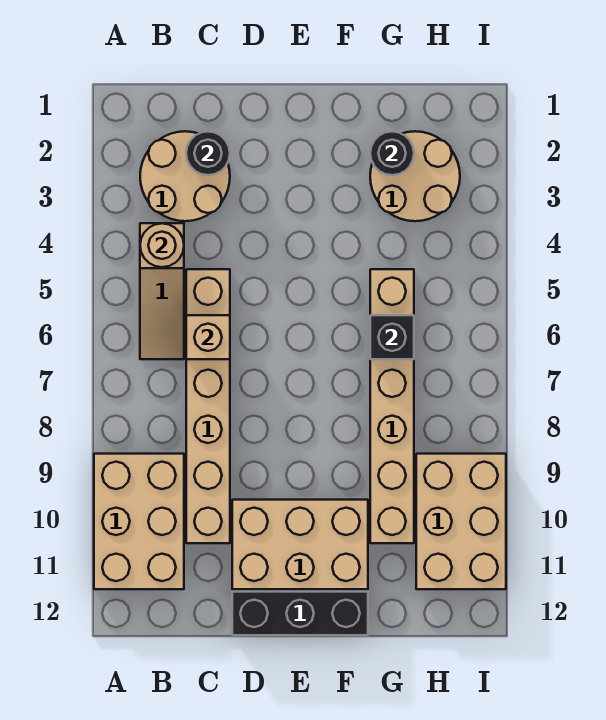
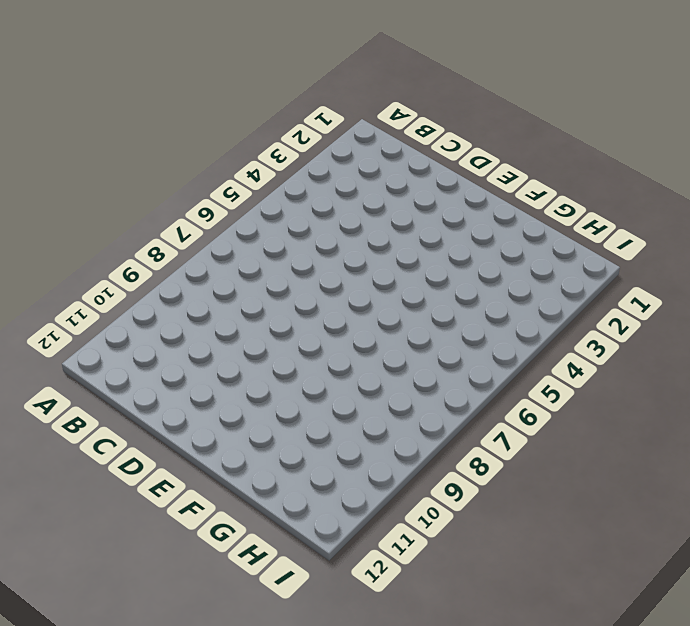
none -> tan 2x3 brick [94,454,184,589]
none -> tan 2x2 round brick [140,131,230,221]
none -> tan 1x3 slope [140,223,184,359]

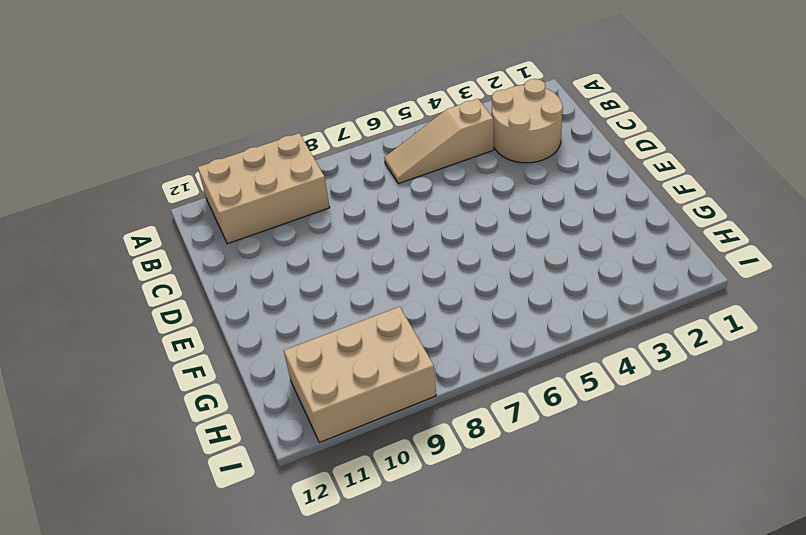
none -> tan 1x6 brick [186,269,230,543]
none -> tan 2x3 brick [232,500,368,589]
none -> black 1x3 brick [232,592,368,635]

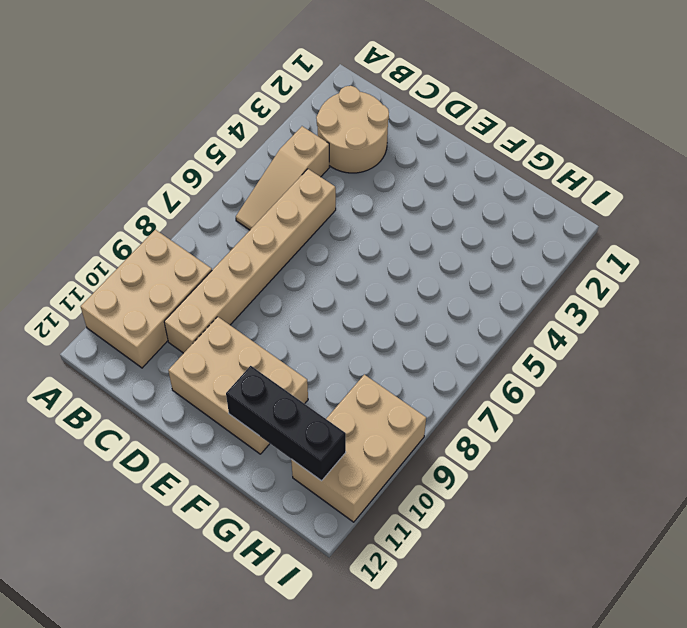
black 1x3 brick [226,366,346,481] -> black 1x3 brick moved to [232,592,368,635]
none -> tan 2x2 round brick [370,131,460,221]
none -> tan 1x6 brick [370,269,414,543]
none -> tan 1x1 round brick [140,223,184,267]

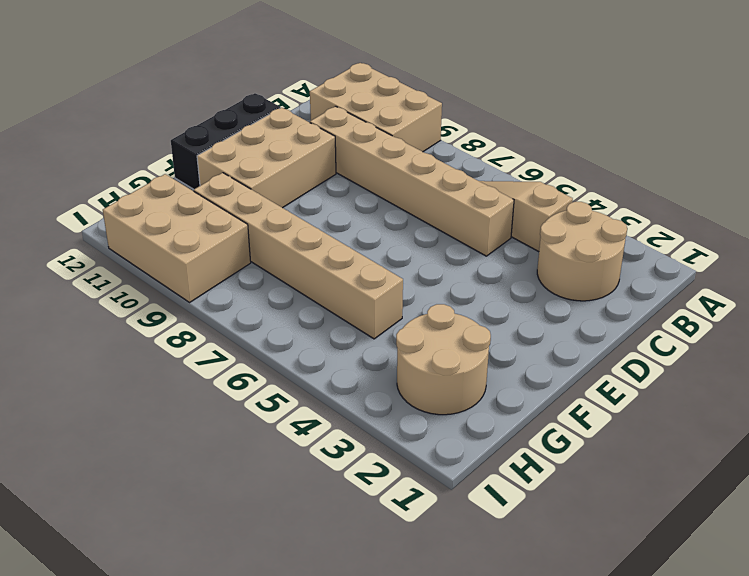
none -> tan 1x1 round brick [140,223,184,267]
none -> black 1x1 round brick [186,132,230,175]
none -> tan 1x1 brick [186,315,230,359]

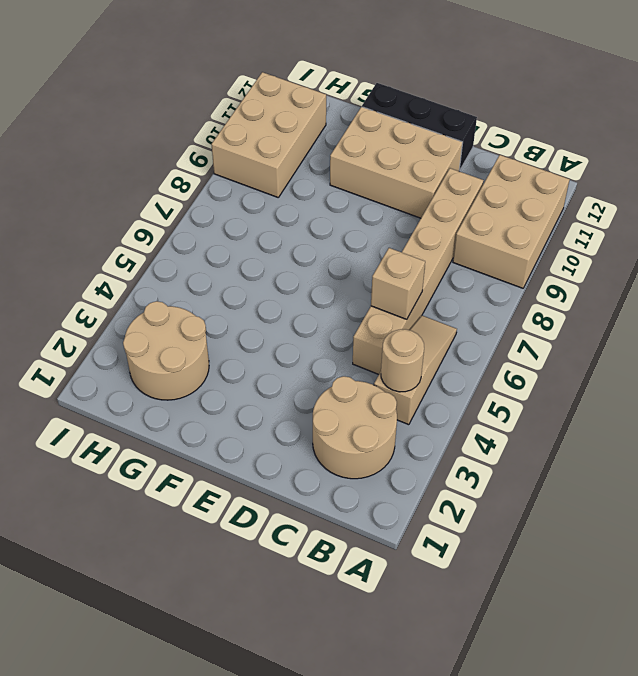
none -> tan 1x6 brick [370,269,414,543]
none -> black 1x1 round brick [186,132,230,175]
none -> black 1x1 round brick [370,131,414,175]

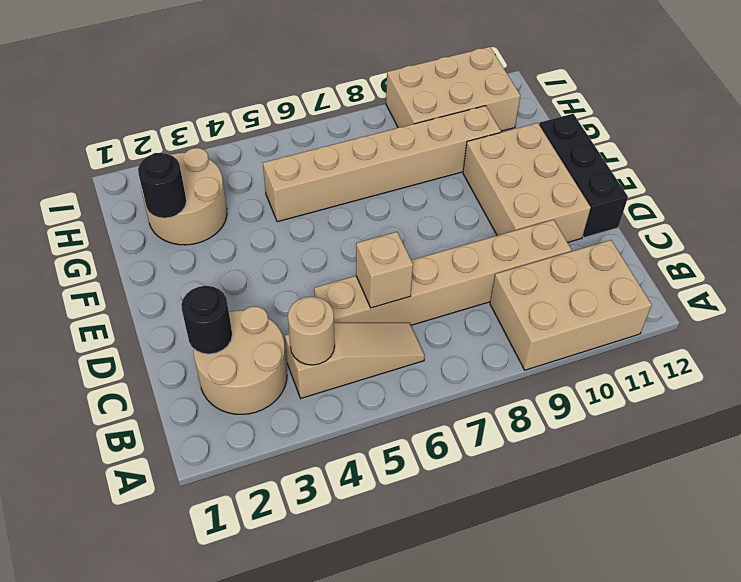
none -> black 1x1 brick [370,315,414,359]

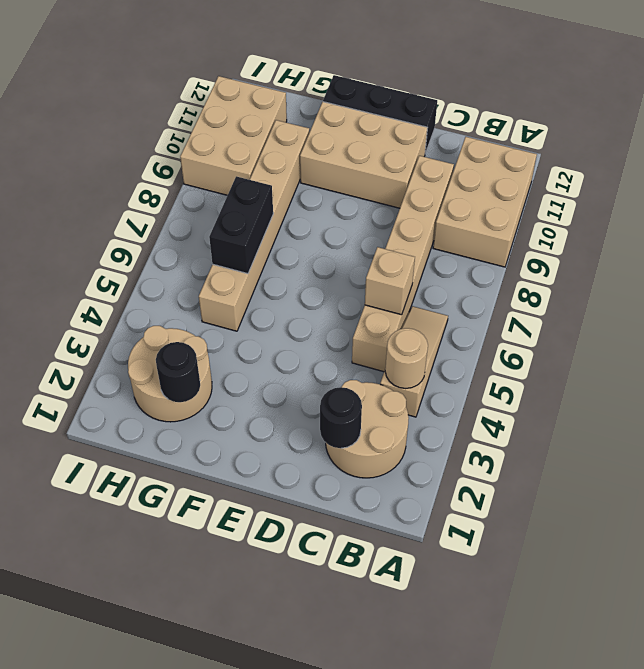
black 1x2 brick [209,176,273,274] -> black 1x1 brick [370,315,414,359]

